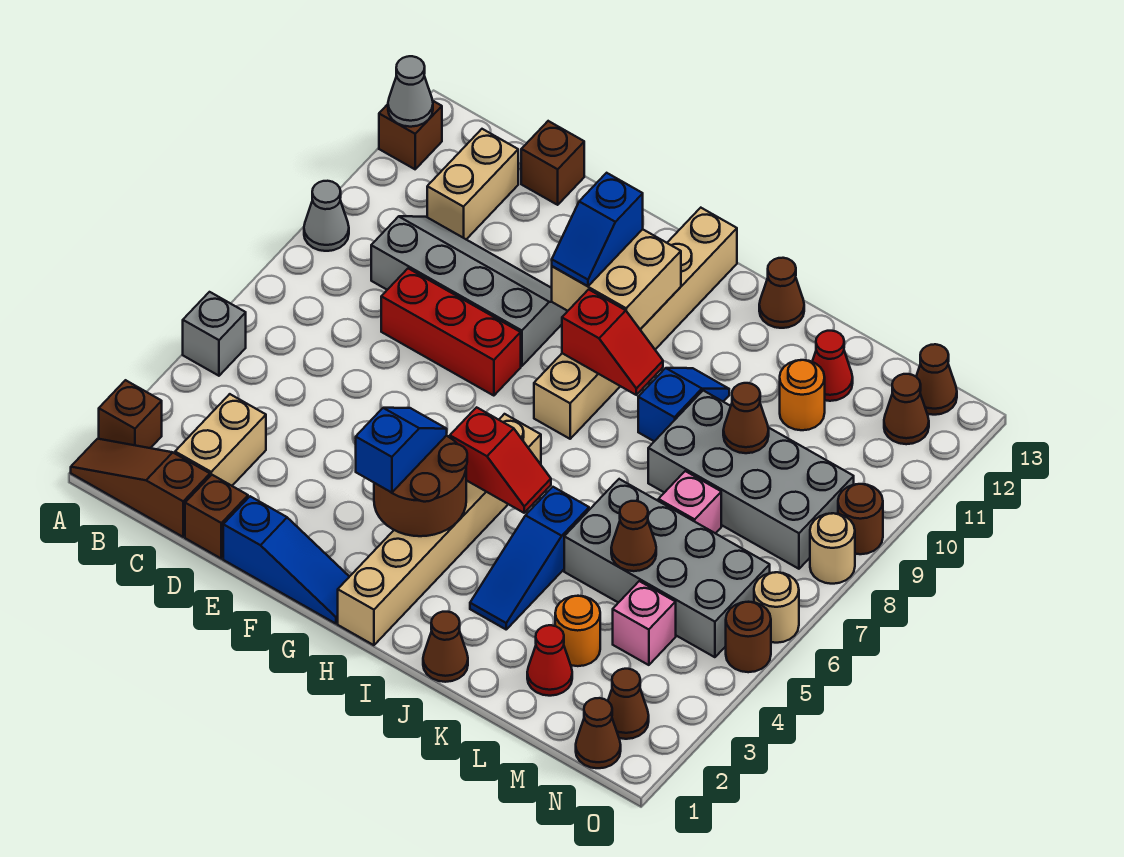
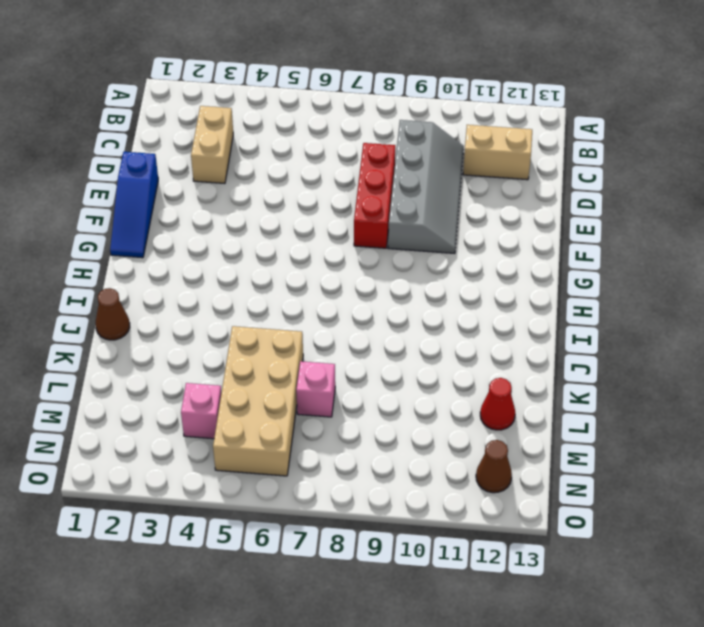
tan 1x2 brick [191,106,233,183] -> tan 1x2 brick turned to [175,394,266,486]
tan 2x4 brick [213,326,303,476] -> grey 2x4 brick [564,479,770,657]
none -> brown 1x3 slope [71,439,210,537]
none -> brown 1x1 brick [99,380,162,448]
none -> grey 1x1 brick [183,292,246,376]
none -> grey 1x1 cone [304,181,349,251]

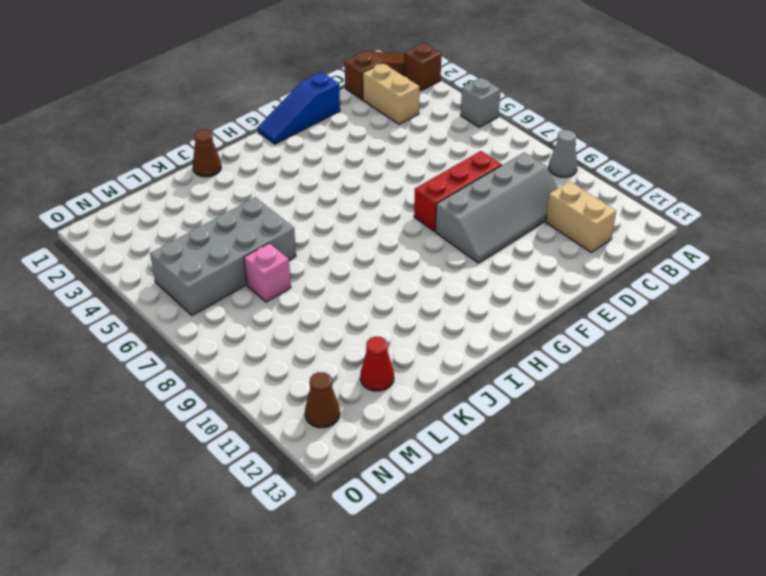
none -> brown 1x1 brick [379,101,442,169]
none -> brown 1x1 brick [185,475,248,559]
none -> brown 1x1 brick [521,121,584,205]
none -> tan 1x6 brick [338,414,541,645]

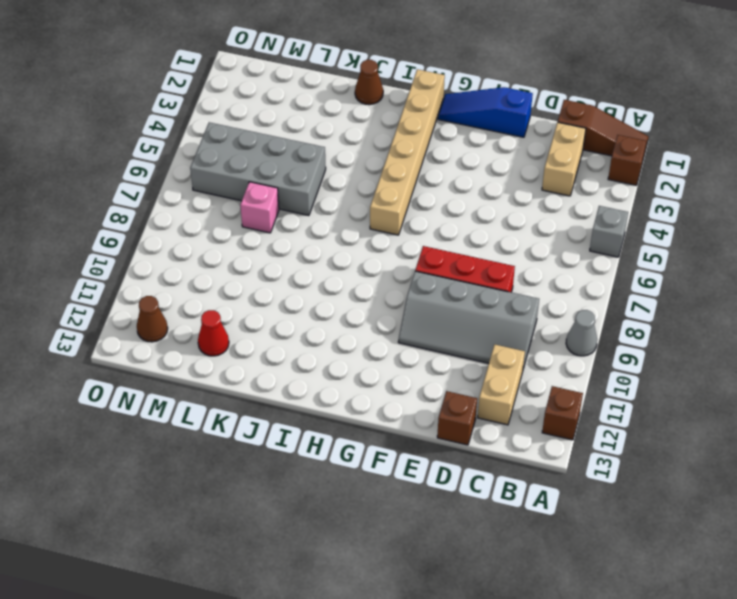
none -> brown 1x1 brick [185,475,248,559]
none -> tan 1x6 brick [534,208,737,439]
none -> blue 1x3 slope [470,487,589,629]
none -> blue 1x2 slope [638,368,729,441]

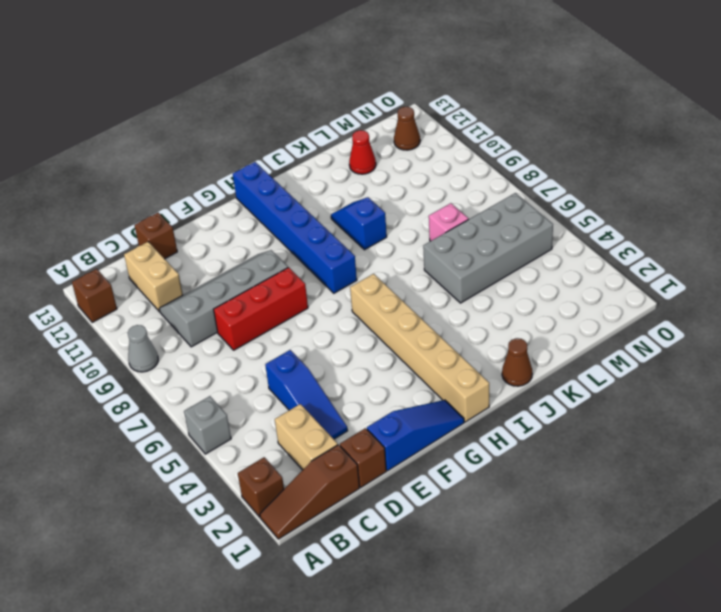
blue 1x3 slope [265,350,348,439] -> blue 1x3 slope moved to [470,487,589,629]
blue 1x6 brick [233,162,357,293] -> tan 1x6 brick [534,208,737,439]
none -> brown 1x1 cone [759,258,804,328]
none -> grey 2x4 brick [648,391,854,569]
none -> red 1x1 cone [527,625,572,696]
none -> orange 1x1 round brick [555,596,600,666]

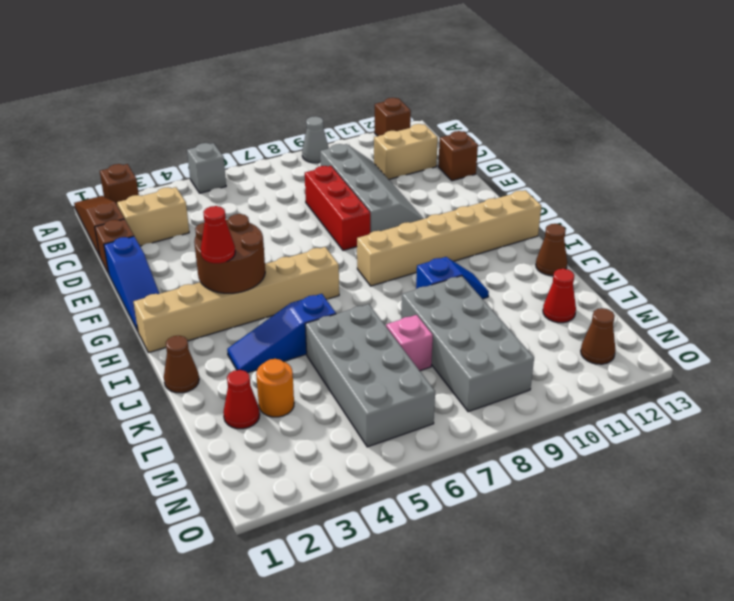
red 1x1 cone [201,206,235,263] -> none
none -> orange 1x1 round brick [780,360,825,430]
none -> pink 1x1 brick [613,581,676,665]
none -> brown 1x1 cone [576,698,621,768]
none -> brown 1x1 cone [608,669,649,739]

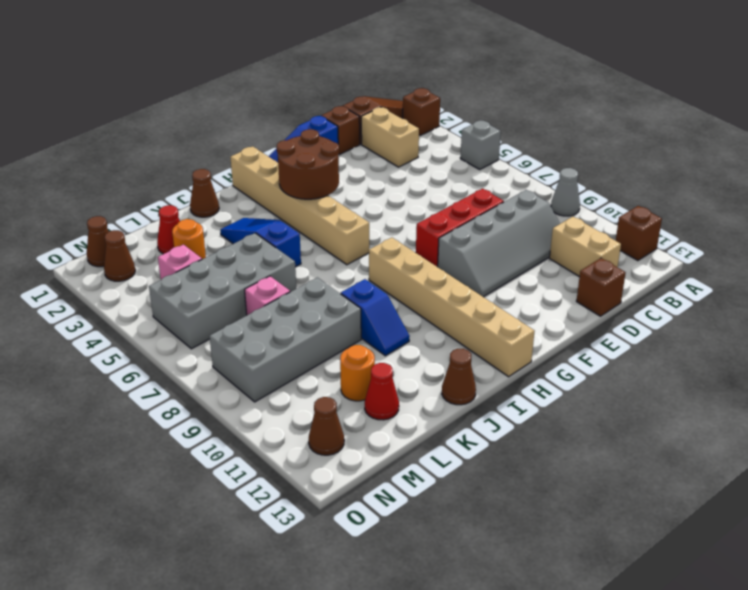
none -> brown 1x1 cone [916,344,957,415]
none -> brown 1x1 round brick [726,602,771,672]
none -> tan 1x1 round brick [754,572,799,643]
none -> tan 1x1 round brick [810,513,855,584]

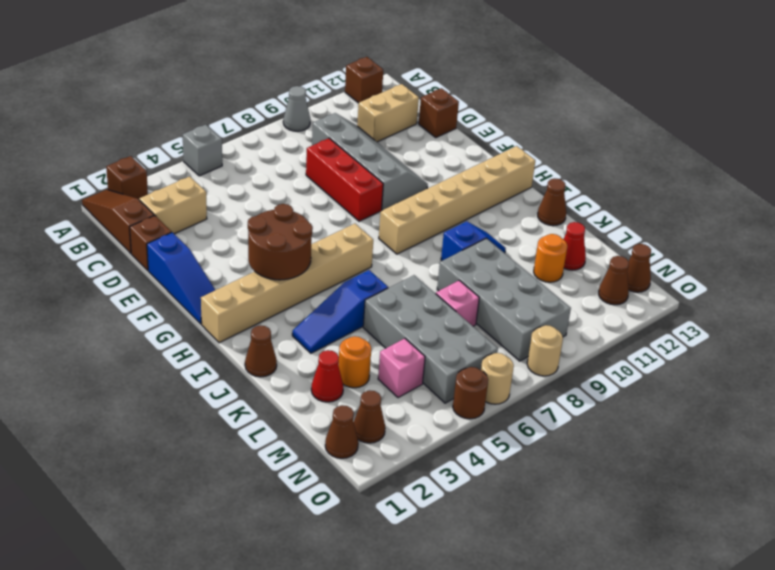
none -> brown 1x1 round brick [838,484,883,554]
none -> grey 1x1 cone [388,56,433,127]
none -> tan 2x2 brick [552,229,681,329]
none -> red 1x2 slope [450,407,551,513]

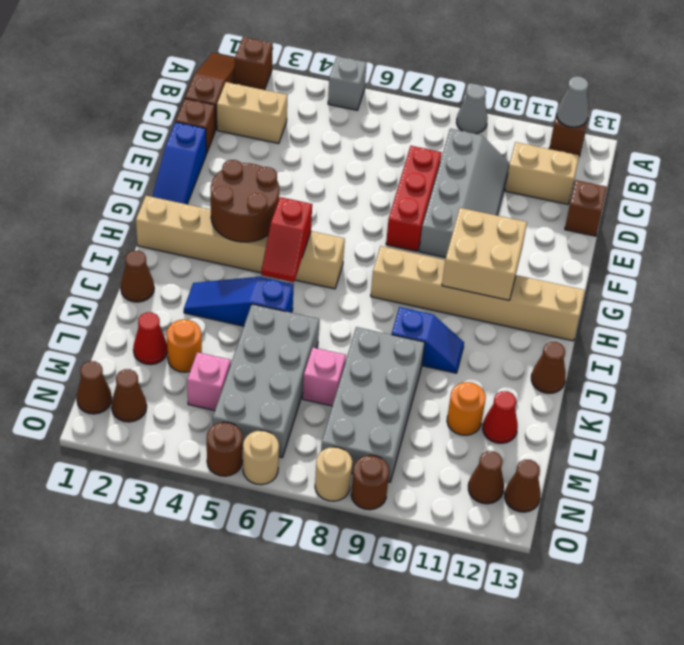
none -> red 1x2 slope [562,289,663,395]
none -> brown 1x1 cone [611,501,656,571]
none -> brown 1x1 cone [723,383,769,453]
none -> blue 1x2 slope [356,408,447,493]

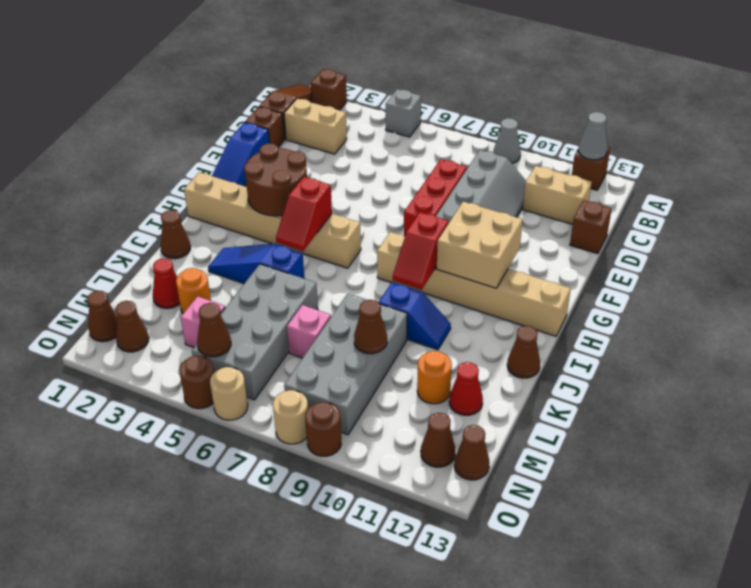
brown 1x1 cone [197,303,231,357] -> brown 1x1 cone moved to [611,501,656,571]
none -> blue 1x2 slope [356,408,447,493]
none -> blue 1x2 slope [552,173,643,286]

